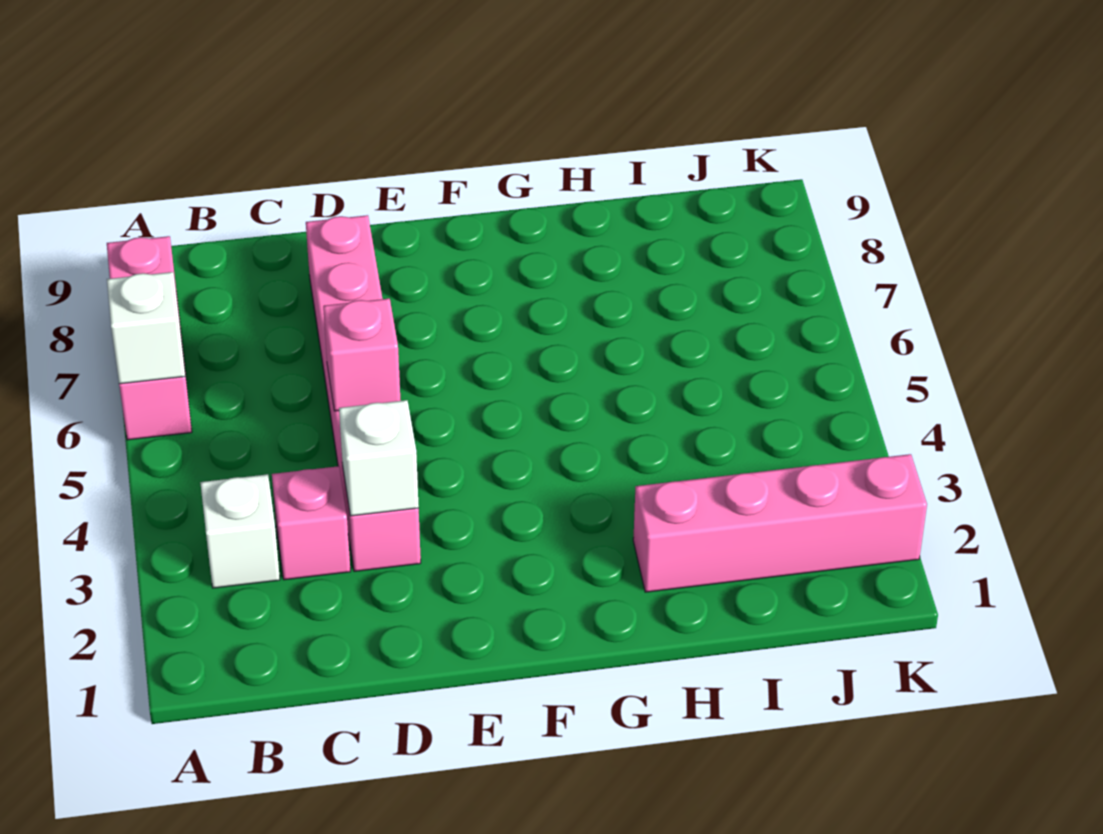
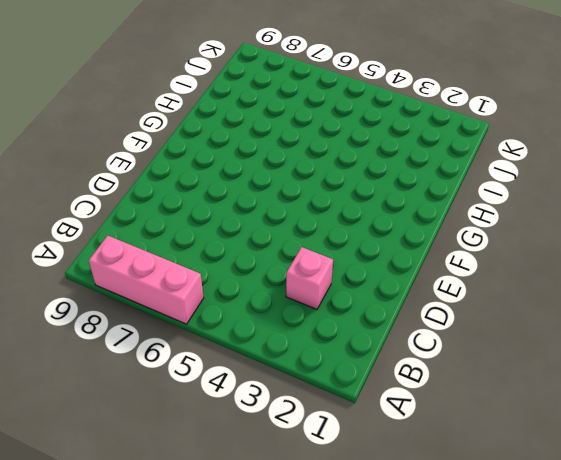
none -> white 1x1 brick [200,474,280,588]
none -> pink 1x6 brick [306,215,421,571]

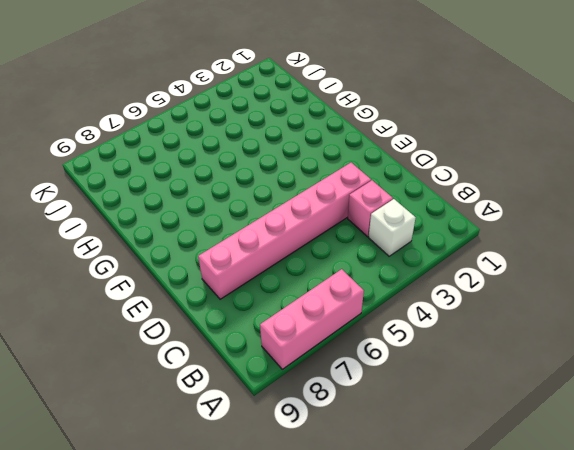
none -> pink 1x4 brick [633,454,927,592]
none -> white 1x1 brick [107,272,185,384]

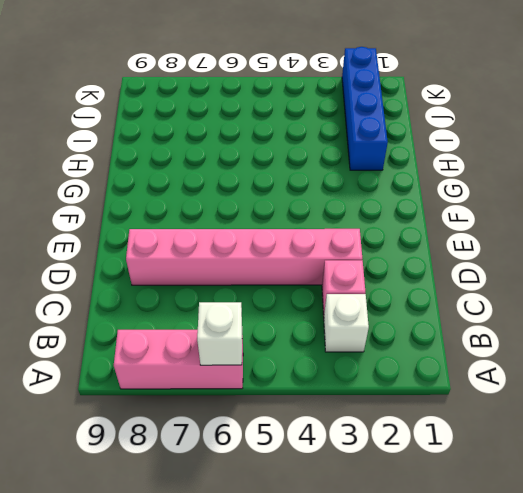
blue 1x4 brick [342,47,388,170] -> pink 1x4 brick [633,454,927,592]
none -> white 1x1 brick [339,400,419,516]
none -> pink 1x1 brick [323,298,401,411]

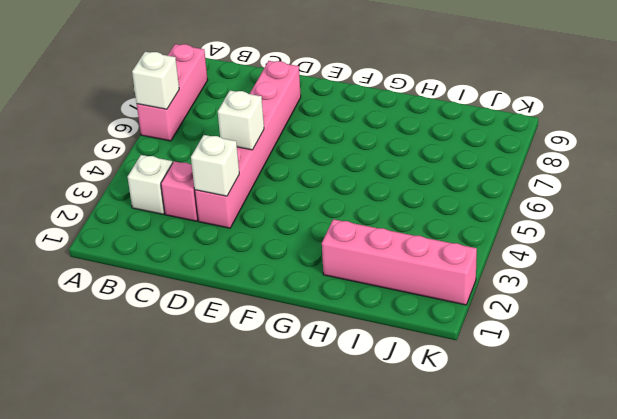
white 1x1 brick [218,90,264,150] -> pink 1x1 brick [323,298,401,411]

